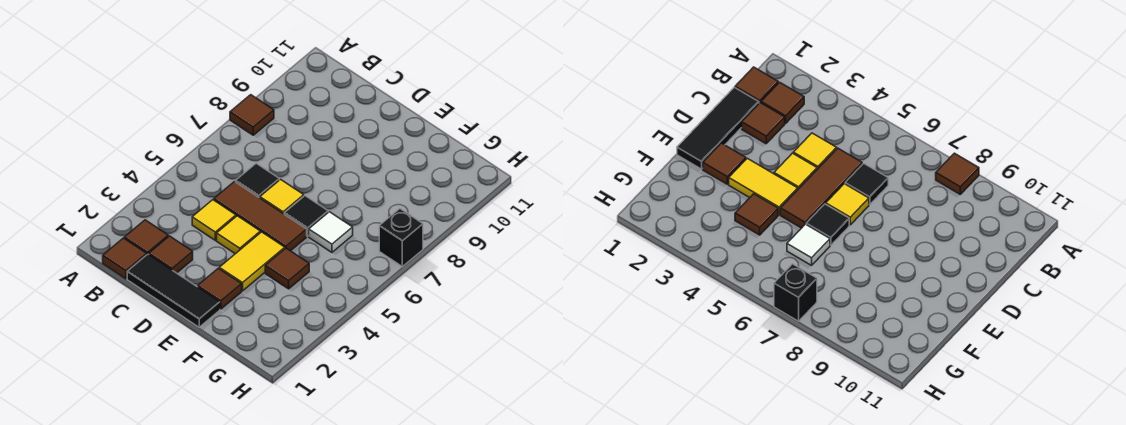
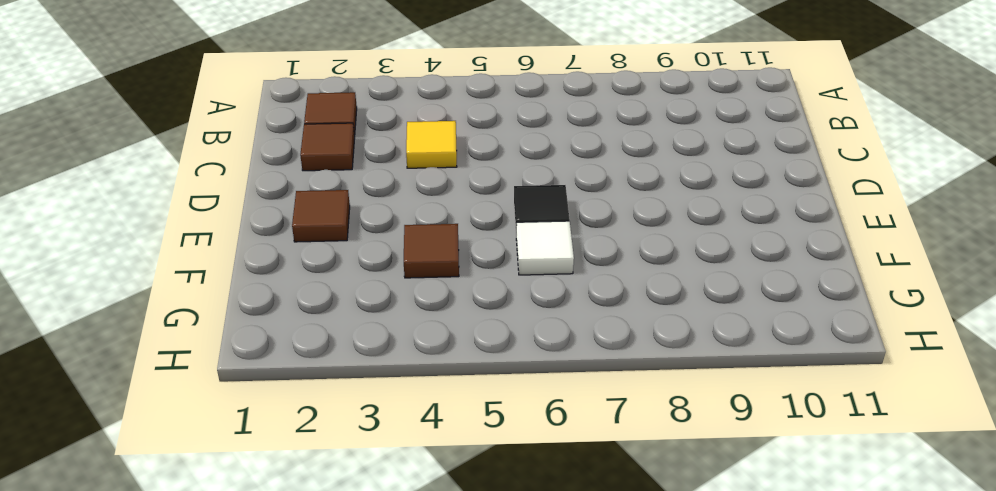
none -> brown 1x1 tile [230,95,274,135]
none -> brown 1x1 tile [103,238,147,279]
none -> black 1x3 tile [127,254,220,327]

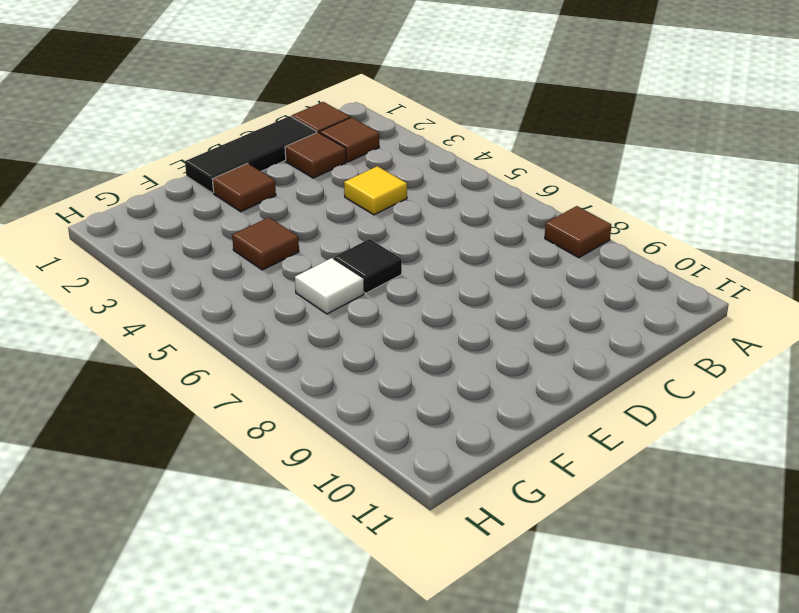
none -> brown 1x3 tile [214,182,307,251]
none -> black 1x1 tile [236,163,279,198]
none -> yellow 1x1 tile [217,216,260,254]

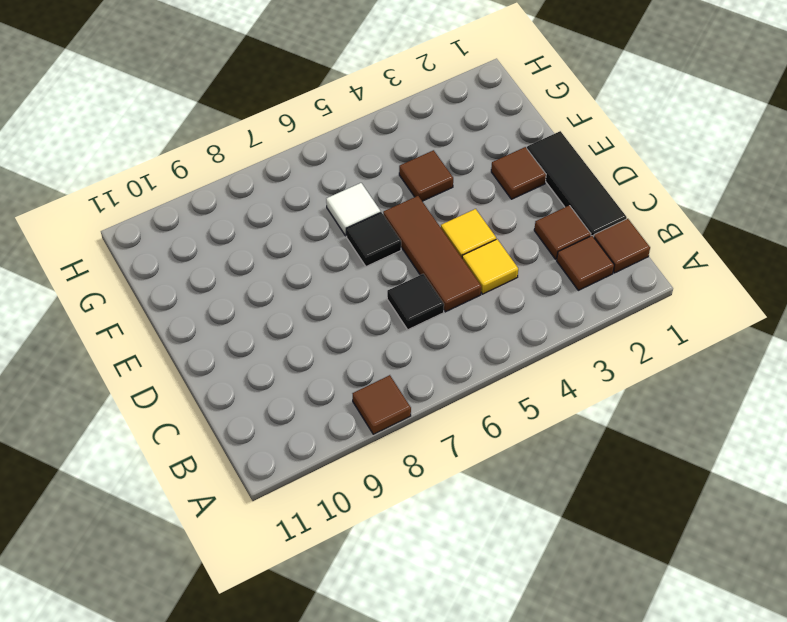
none -> yellow 1x1 tile [260,179,304,214]
none -> yellow 1x2 tile [219,232,285,291]
none -> black 1x1 brick [379,209,423,267]

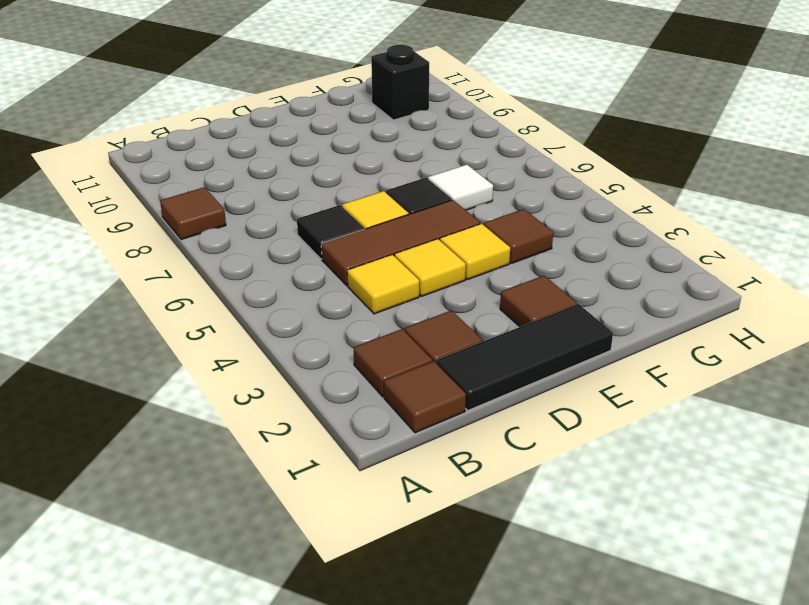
yellow 1x1 tile [440,224,510,280] -> yellow 1x2 tile [219,232,285,291]
black 1x1 brick [371,45,429,120] -> black 1x1 brick moved to [379,209,423,267]

